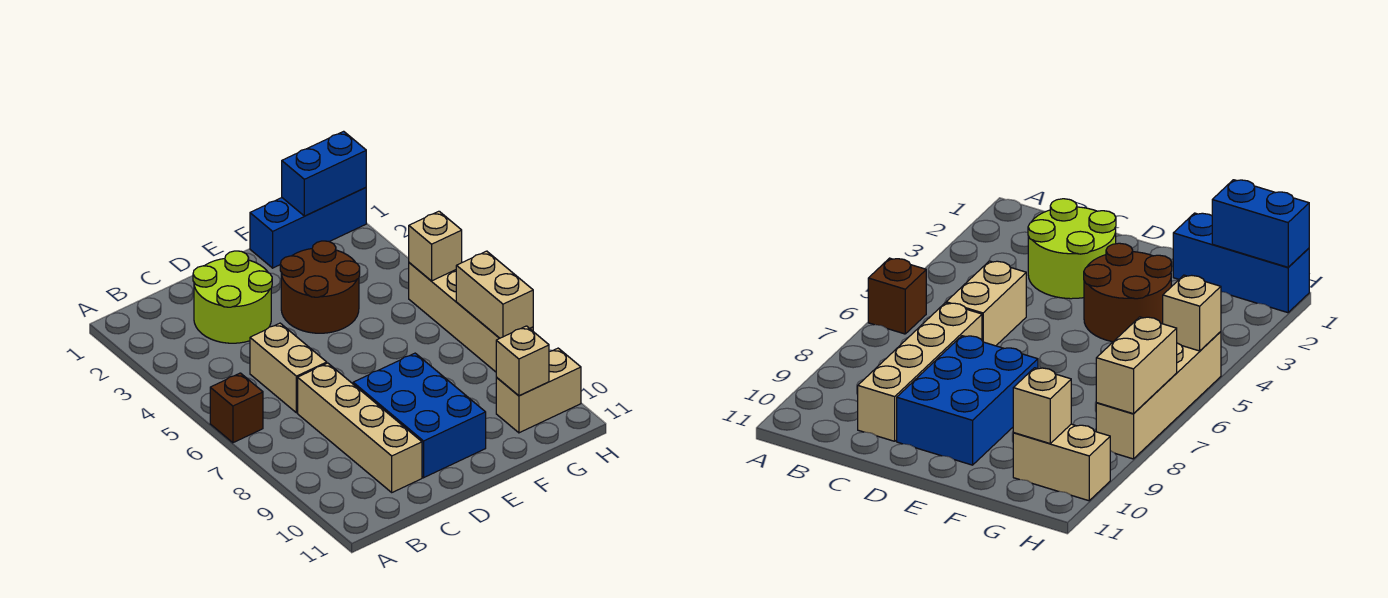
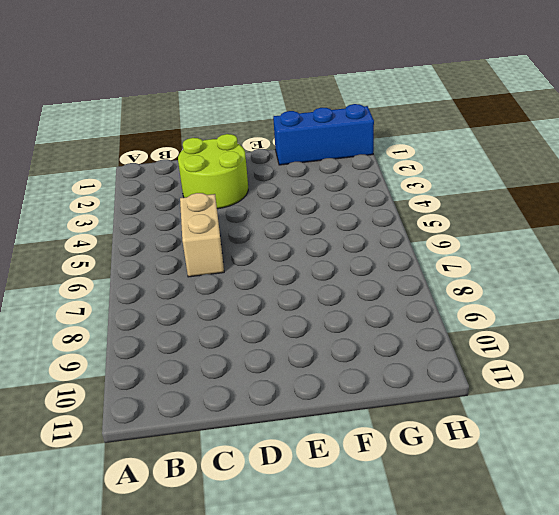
none -> brown 1x1 brick [210,373,263,443]
none -> tan 1x4 brick [298,363,422,492]
none -> blue 2x3 brick [353,353,486,478]

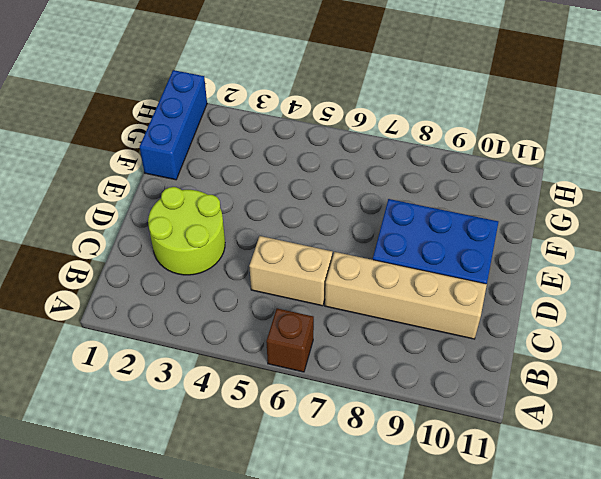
none -> brown 2x2 round brick [280,241,360,333]
none -> tan 1x2 brick [496,348,581,433]
none -> tan 1x4 brick [409,263,533,372]

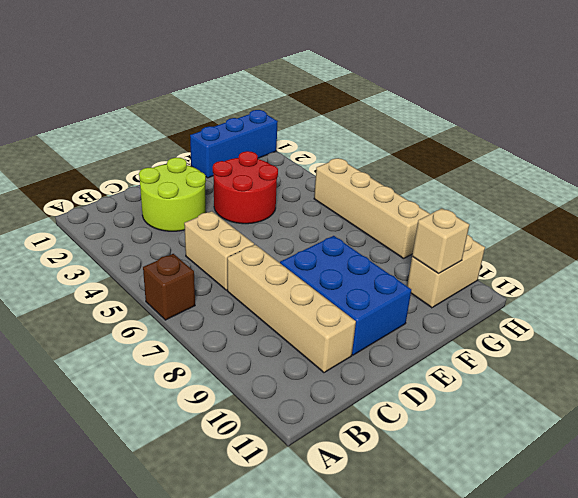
red 2x2 round brick [213,151,278,224] -> brown 2x2 round brick [280,241,360,333]
none -> blue 1x2 brick [282,131,366,216]
none -> tan 1x1 brick [409,211,462,281]
none -> tan 1x2 brick [456,251,533,338]

